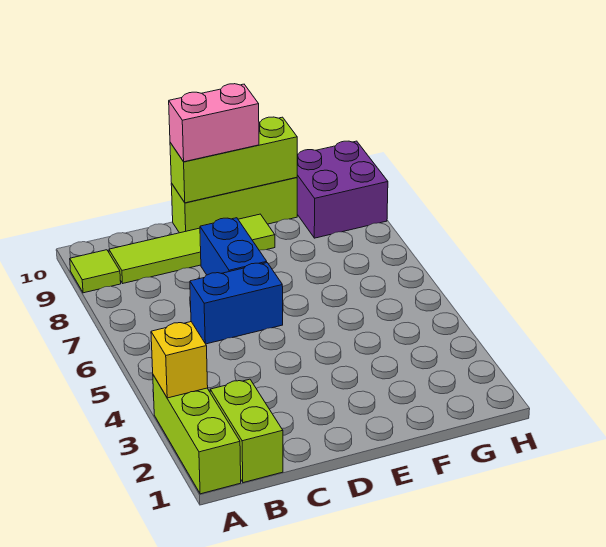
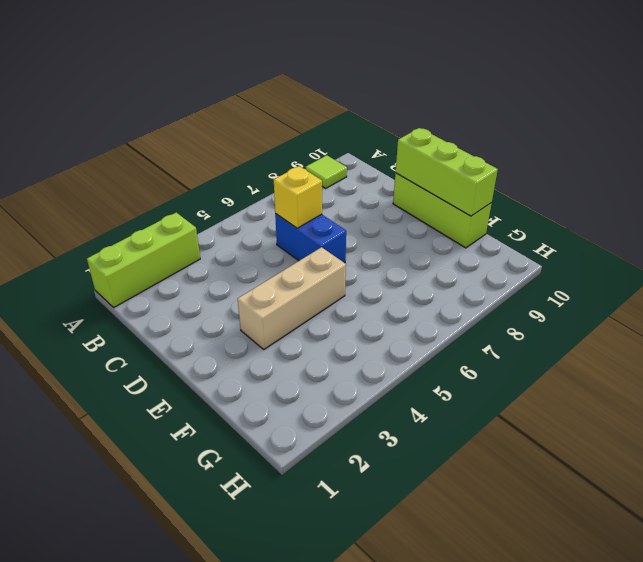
yellow 1x1 brick [274,166,322,228] -> yellow 1x1 brick moved to [151,322,208,398]
tan 1x3 brick [238,247,346,349] -> none
none -> lime 1x2 brick [210,379,283,483]
none -> lime 1x4 tile [109,214,275,283]

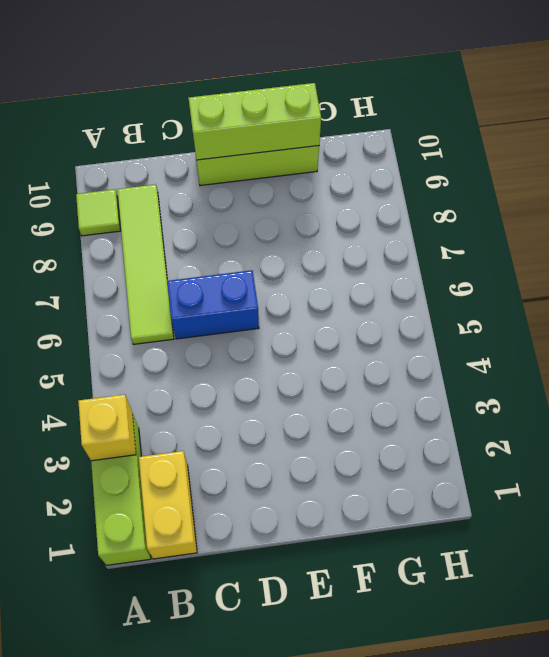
yellow 1x2 brick [139,451,197,559] -> lime 1x2 brick [210,379,283,483]
lime 1x4 tile [117,184,174,344] -> lime 1x4 tile turned to [109,214,275,283]
none -> blue 1x2 brick [200,218,267,275]
none -> purple 2x2 brick [297,141,388,238]

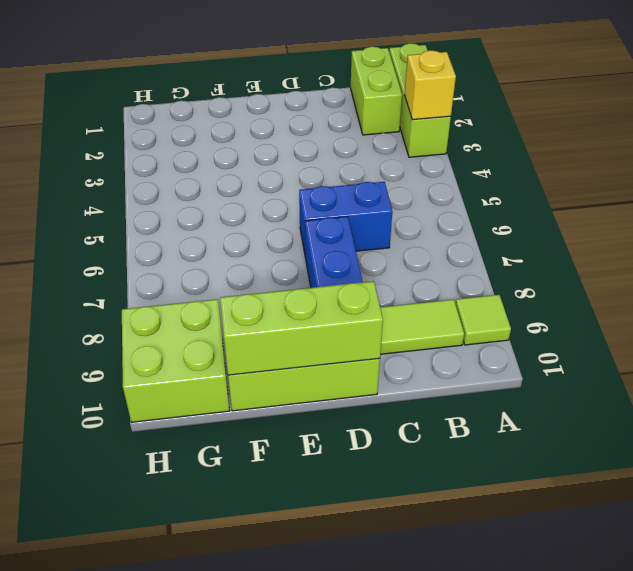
lime 2x2 brick [122,299,229,422] -> purple 2x2 brick [297,141,388,238]
none -> pink 1x2 brick [169,84,259,162]

